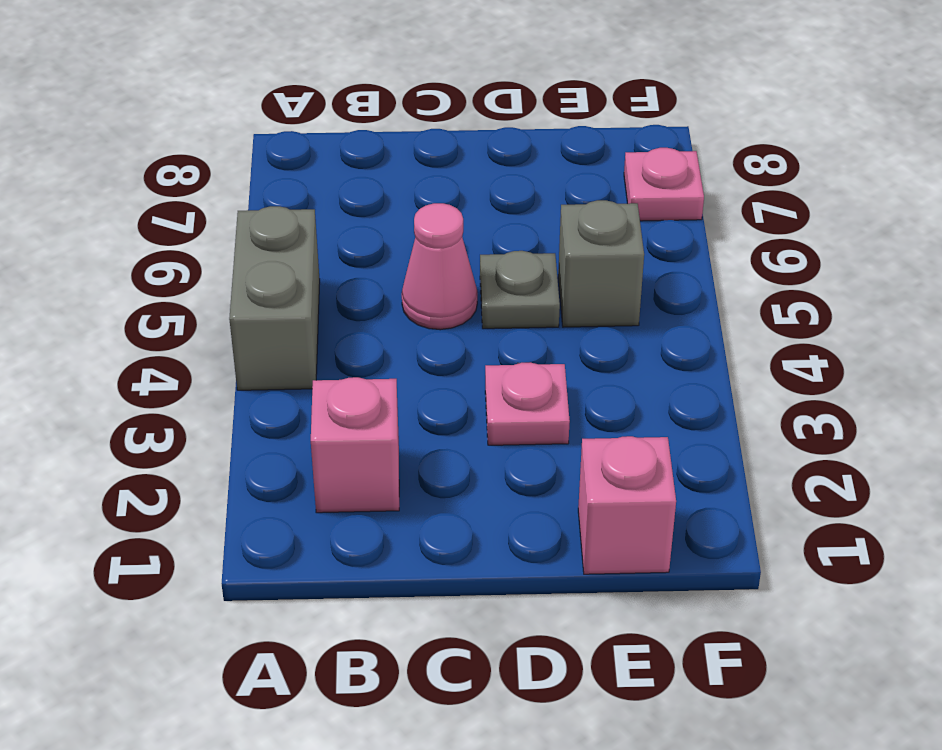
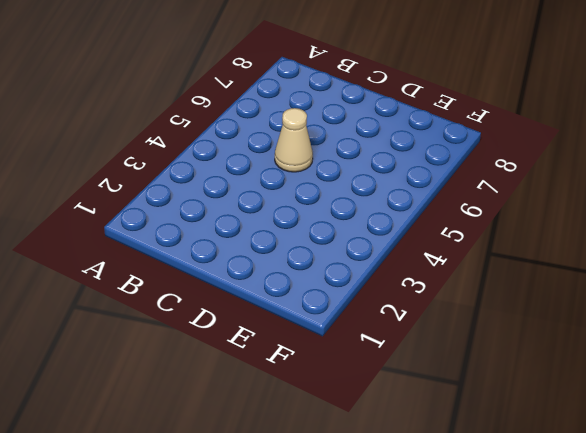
tan 1x1 cone [275,108,313,172] -> pink 1x1 cone [402,203,477,330]
none -> grey 1x2 brick [229,206,320,390]
none -> pink 1x1 brick [311,377,399,513]

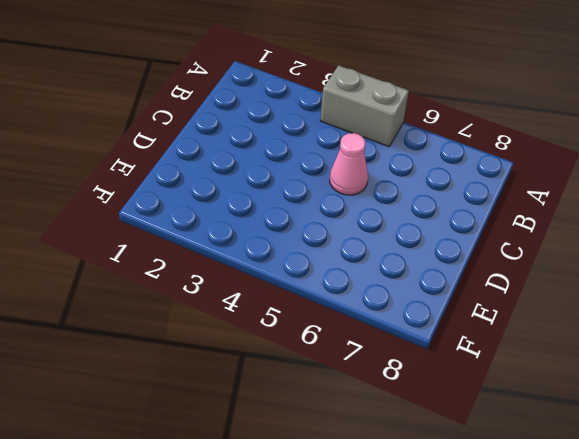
none -> pink 1x1 brick [311,377,399,513]
none -> pink 1x1 plate [485,362,570,445]

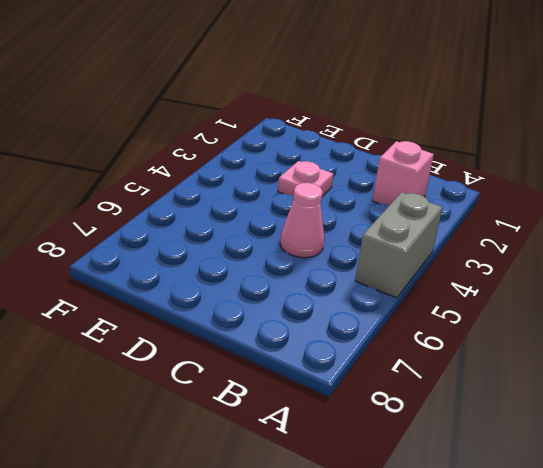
none -> grey 1x1 plate [480,251,560,329]
none -> pink 1x1 brick [578,436,676,574]

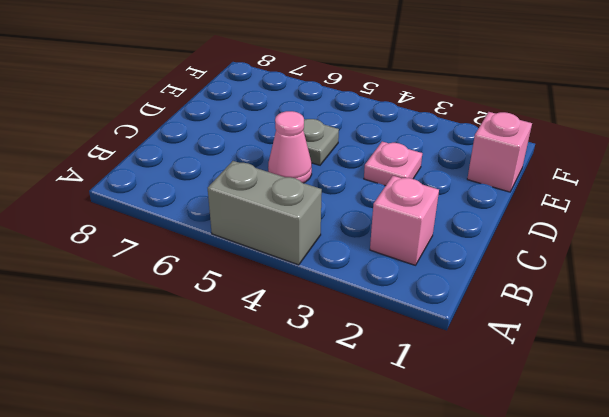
none -> grey 1x1 brick [558,200,644,327]
none -> pink 1x1 plate [624,148,704,221]

